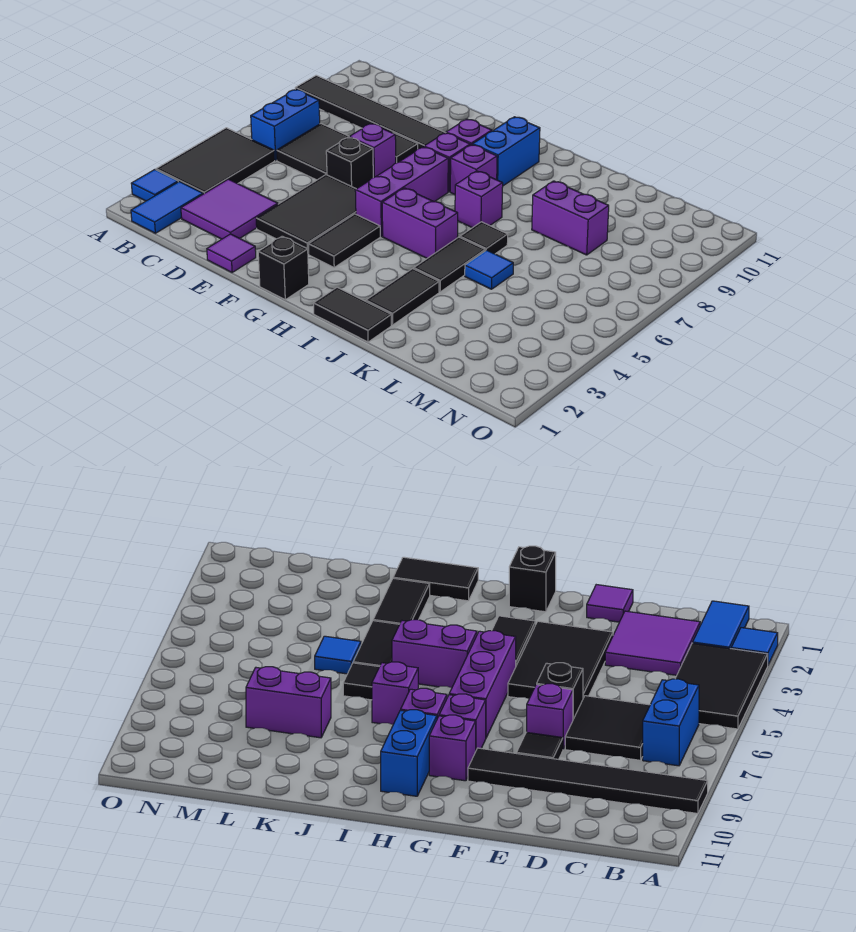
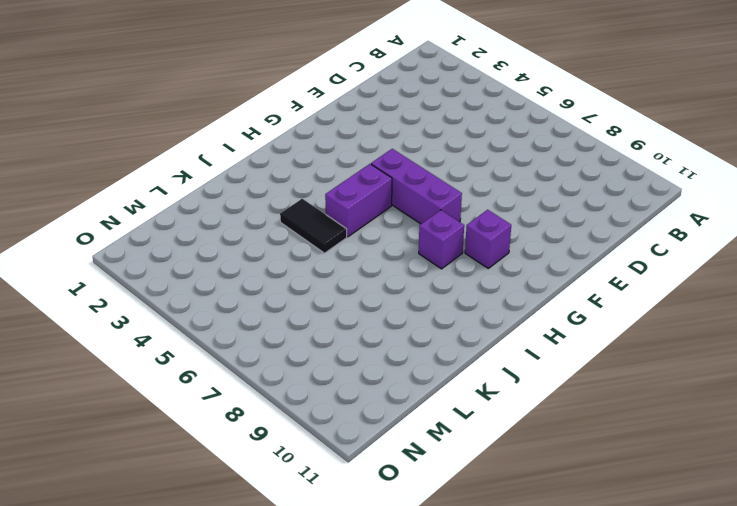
none -> blue 1x1 tile [131,170,178,201]
none -> black 2x3 tile [156,128,275,194]
none -> black 1x6 tile [295,75,445,149]

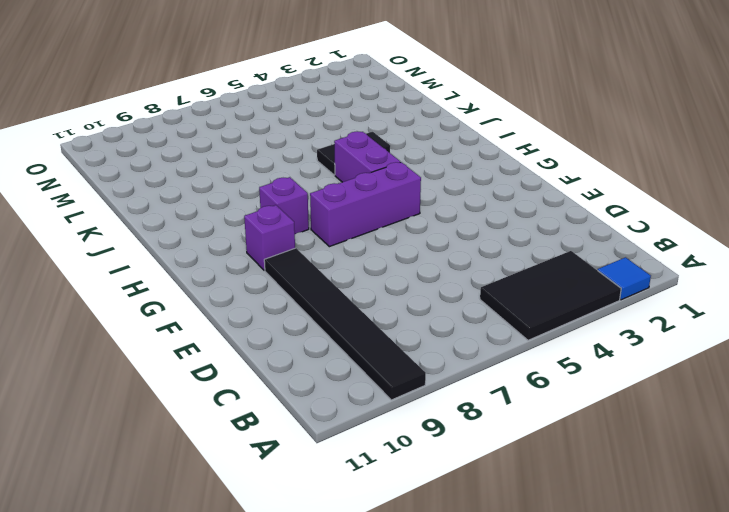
none -> blue 1x2 tile [131,182,203,233]
none -> blue 1x2 brick [251,89,320,160]
none -> purple 2x2 tile [181,179,278,239]

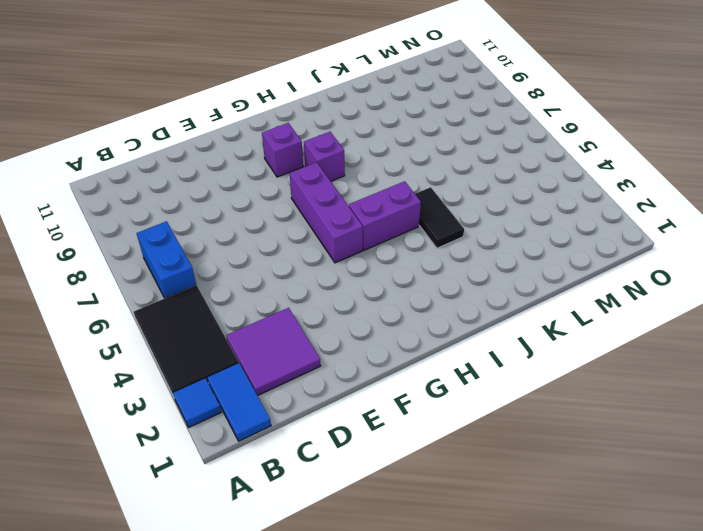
none -> black 1x6 tile [295,75,445,149]
none -> black 2x2 tile [277,124,349,180]
none -> purple 1x1 tile [207,234,256,272]

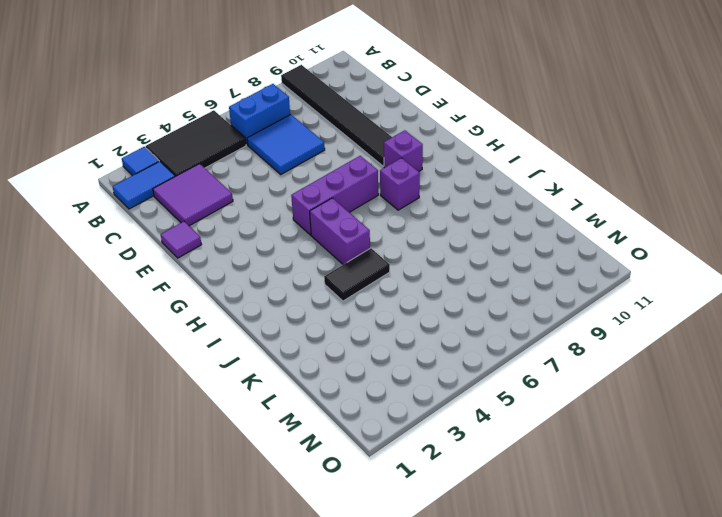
blue 2x2 tile [247,114,325,174] -> black 2x2 tile [277,124,349,180]
none -> black 2x3 tile [256,175,356,254]
none -> black 1x1 brick [326,137,373,189]
none -> purple 1x1 brick [349,124,396,177]

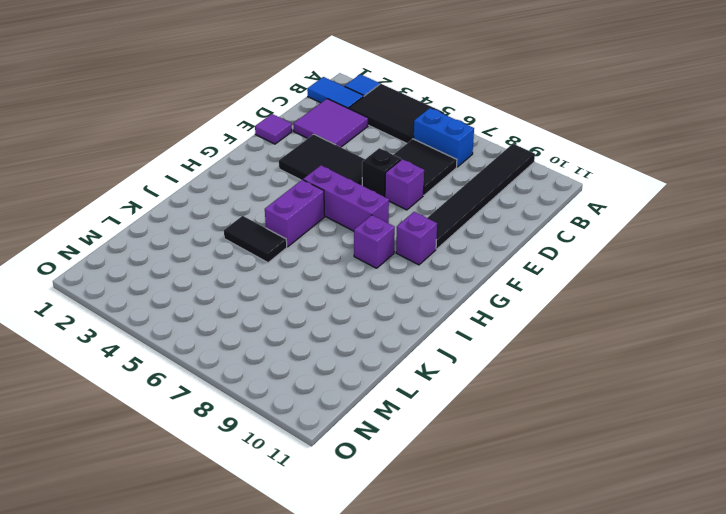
none -> black 1x1 tile [394,133,418,163]
none -> black 1x1 brick [258,236,309,300]
none -> black 1x2 tile [309,214,380,267]

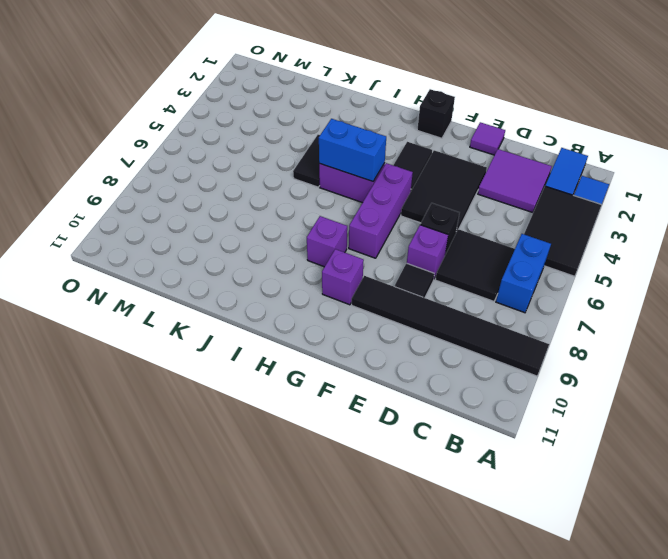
blue 1x2 brick [319,119,386,181] -> blue 1x2 brick turned to [473,117,540,186]
none -> purple 1x1 brick [424,133,470,192]
none -> black 1x2 tile [313,287,391,342]
none -> purple 1x1 brick [455,171,503,228]

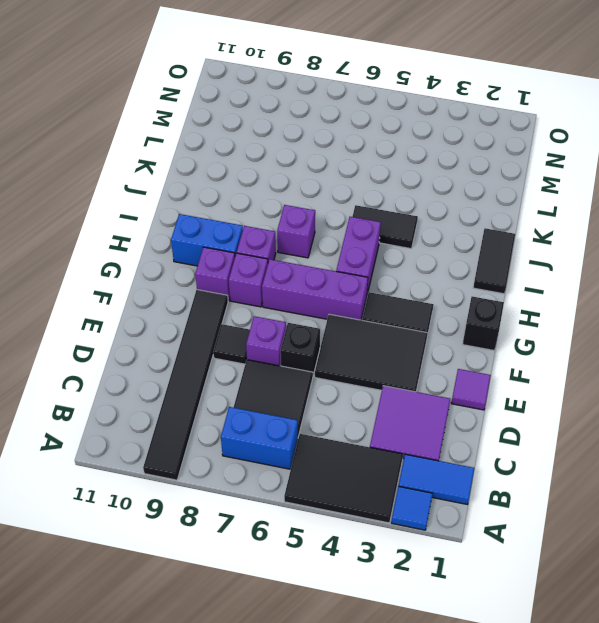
none -> black 1x2 tile [366,269,439,325]
none -> black 1x1 tile [460,222,508,254]
none -> blue 1x1 tile [465,250,513,289]

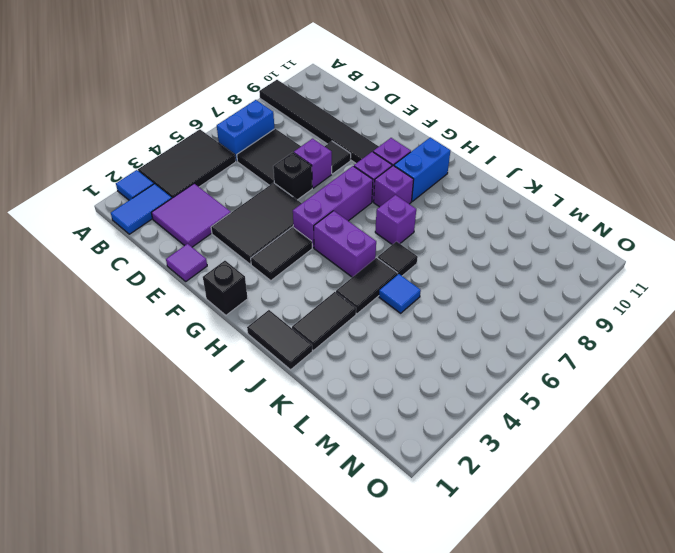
none -> purple 1x2 brick [532,181,609,255]

